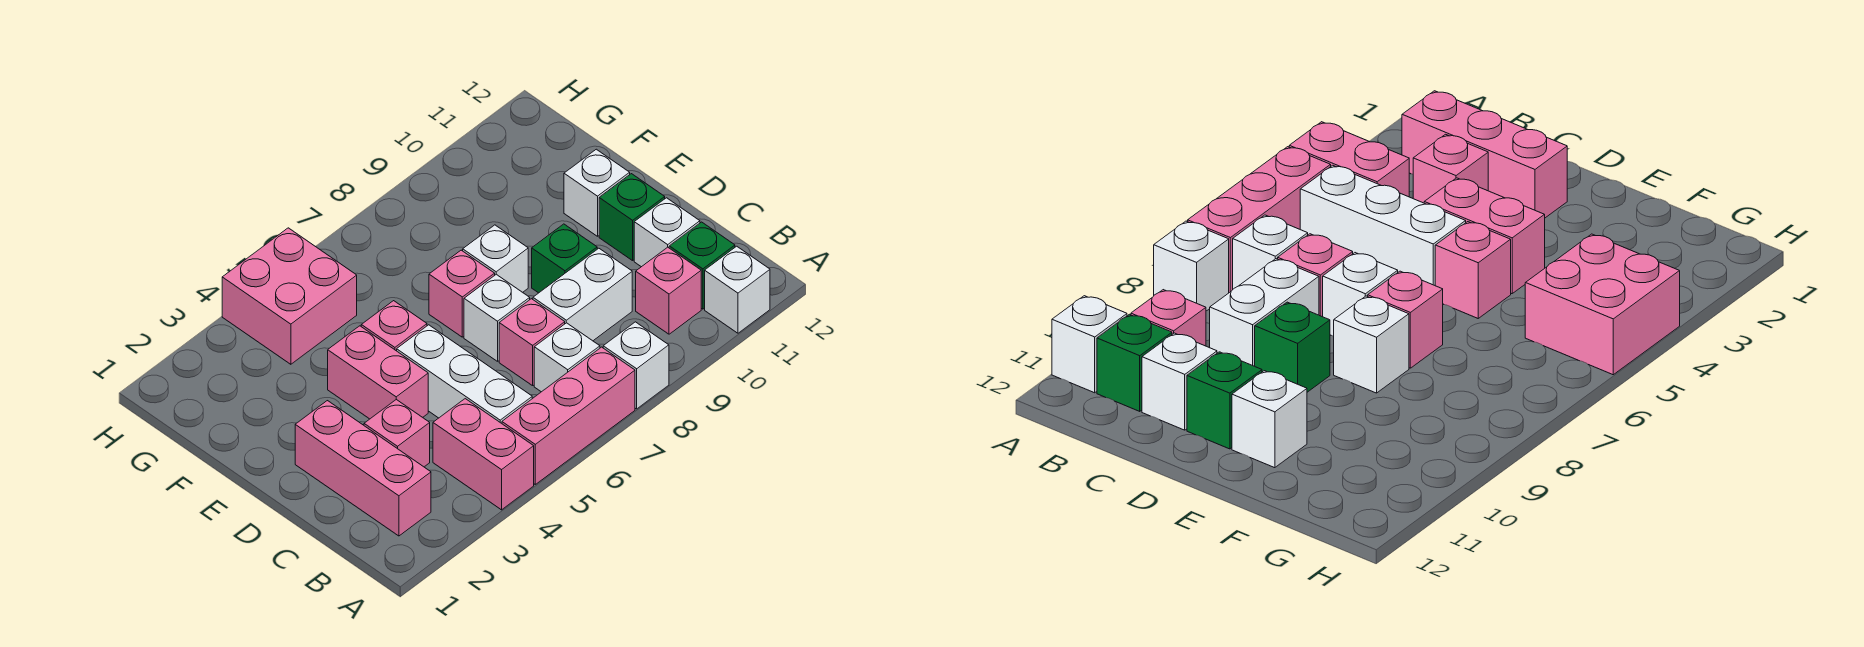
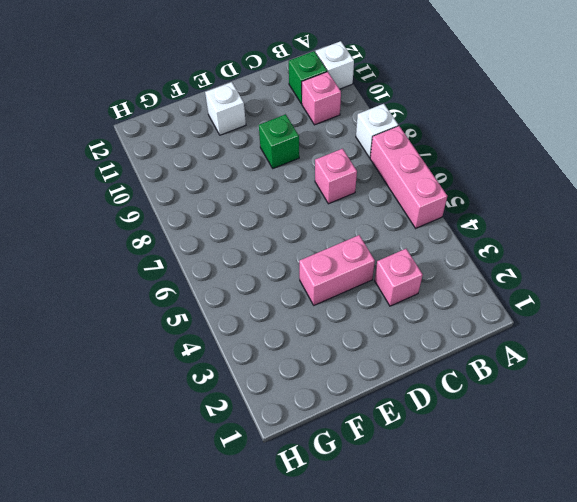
none -> pink 1x2 brick [433,399,534,510]
none -> pink 1x3 brick [295,401,431,536]
none -> white 1x3 brick [397,325,532,423]

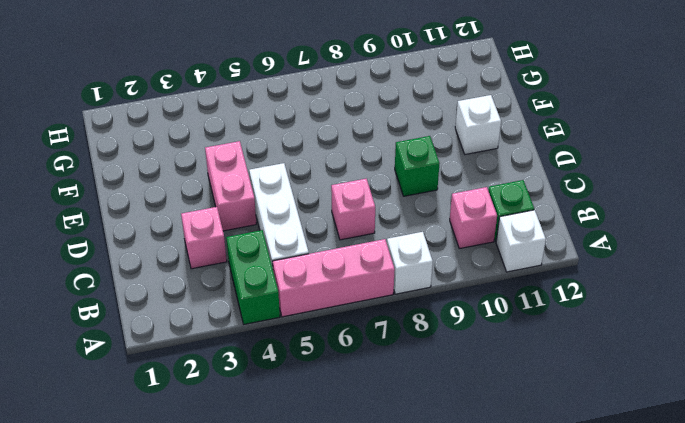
green 1x2 brick [226,230,280,324] -> pink 1x2 brick [433,399,534,510]
none -> pink 1x3 brick [295,401,431,536]
none -> white 1x1 brick [534,323,600,392]
none -> white 1x2 brick [533,248,632,341]

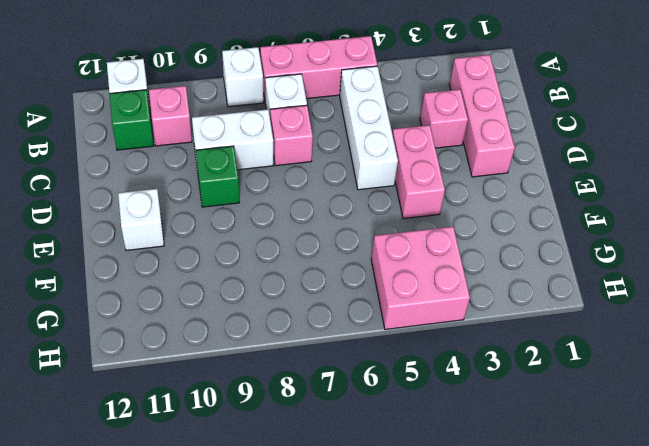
none -> pink 1x2 brick [433,399,534,510]
none -> white 1x1 brick [634,198,700,267]
none -> white 1x1 brick [464,274,530,361]

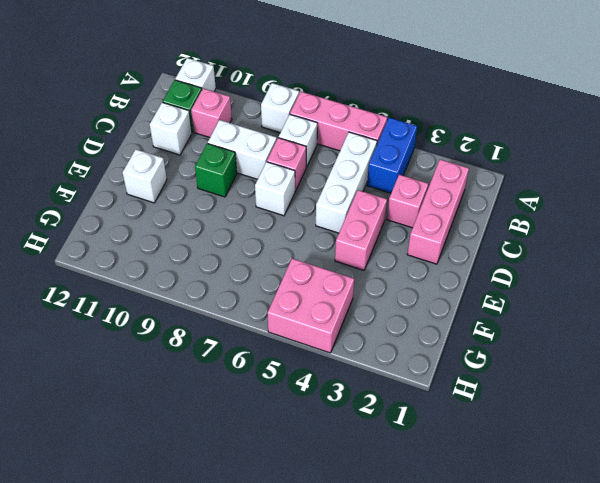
blue 1x2 brick [367,118,417,193] -> pink 1x2 brick [433,399,534,510]
none -> green 1x1 brick [599,174,665,261]
none -> pink 1x1 brick [361,301,427,351]
none -> pink 1x1 brick [429,250,495,337]

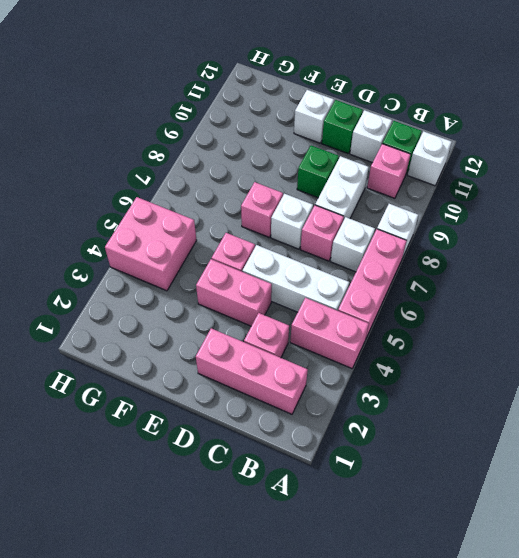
none -> white 1x1 brick [463,225,528,292]

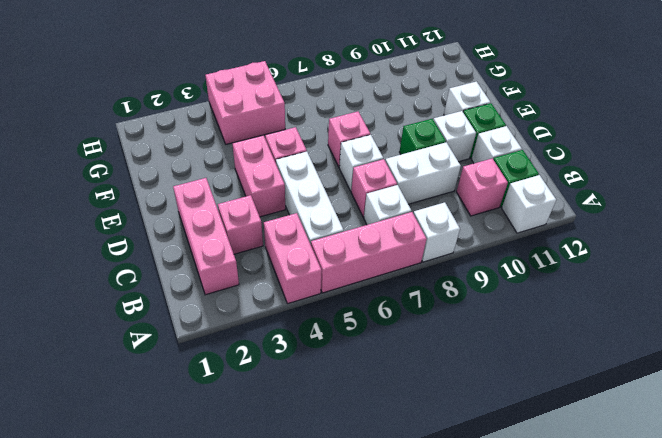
white 1x1 brick [433,111,476,162] -> white 1x1 brick moved to [463,225,528,292]

